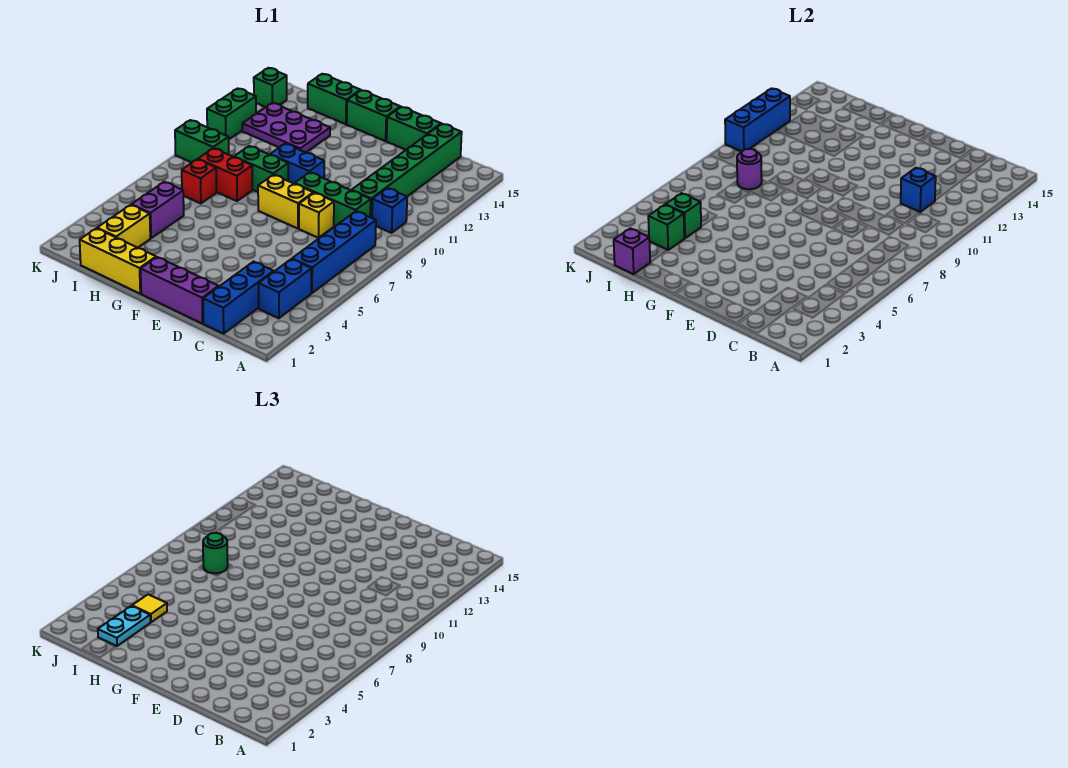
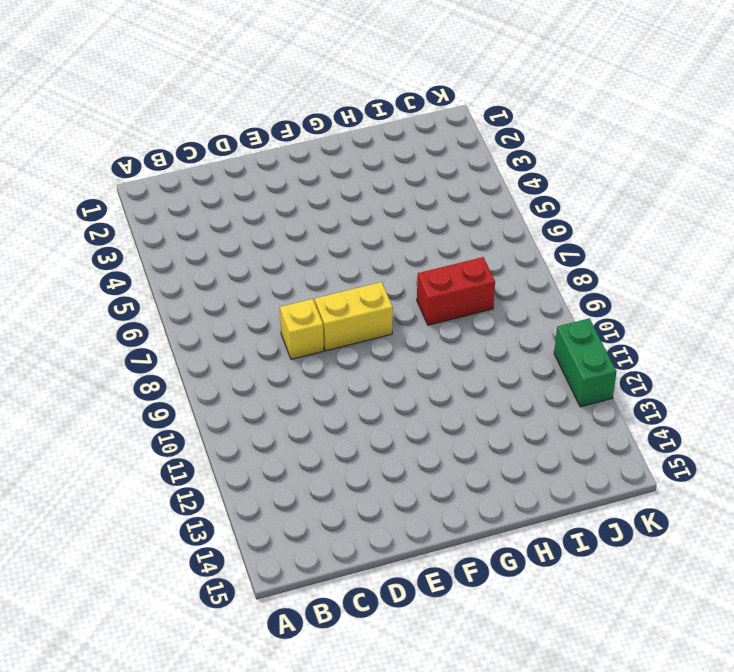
none -> blue 1x2 brick [259,259,311,318]
none -> blue 1x4 brick [292,211,376,293]
none -> blue 1x1 brick [372,188,407,233]
none -> blue 1x3 brick [203,262,274,334]

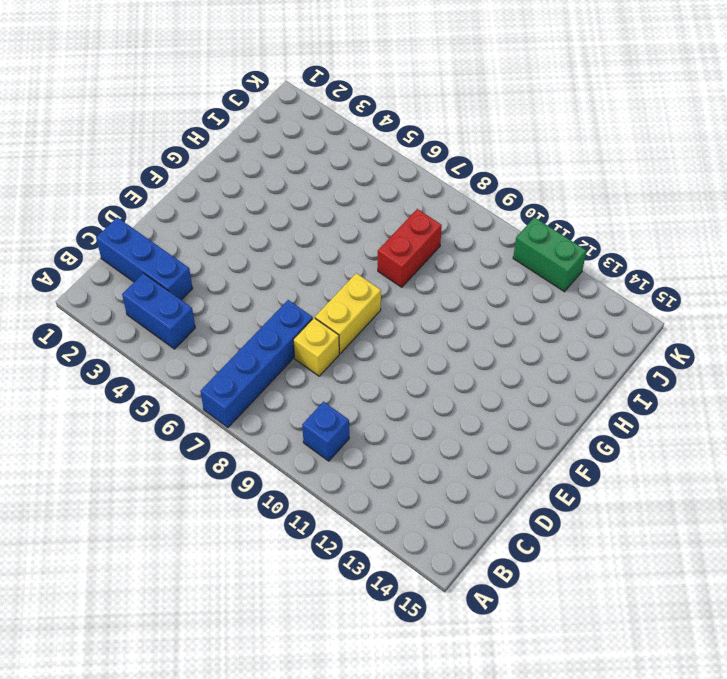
blue 1x4 brick [200,300,313,427] -> blue 1x4 brick turned to [292,211,376,293]
none -> green 1x3 brick [295,172,371,226]
none -> green 1x6 brick [352,124,462,218]
none -> purple 1x3 brick [141,257,219,324]
none -> green 1x2 brick [387,107,441,150]

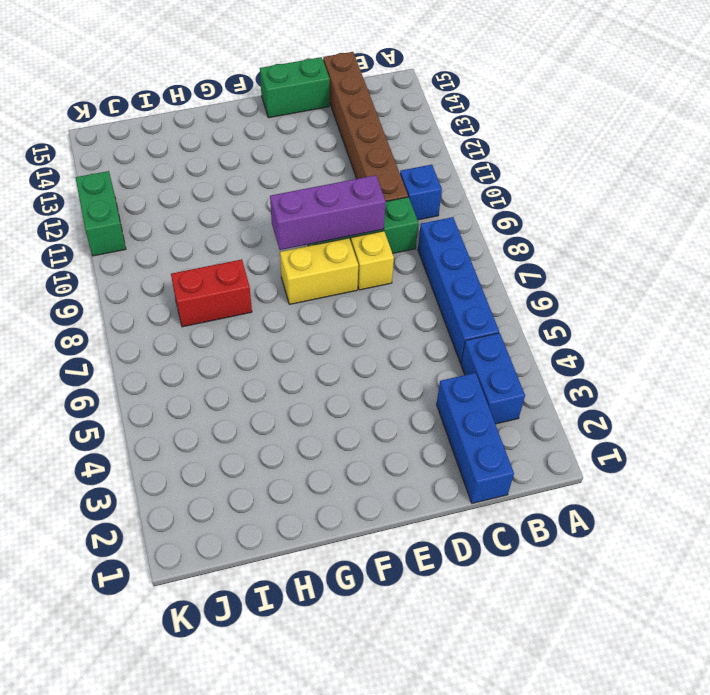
brown 1x6 brick [323,52,408,201] -> green 1x6 brick [352,124,462,218]
purple 1x3 brick [270,175,386,250] -> purple 1x3 brick moved to [141,257,219,324]
none -> blue 1x2 brick [270,144,324,184]
none -> green 1x2 brick [347,90,400,141]
none -> yellow 1x3 brick [80,228,156,294]
none -> green 1x2 brick [234,146,288,192]

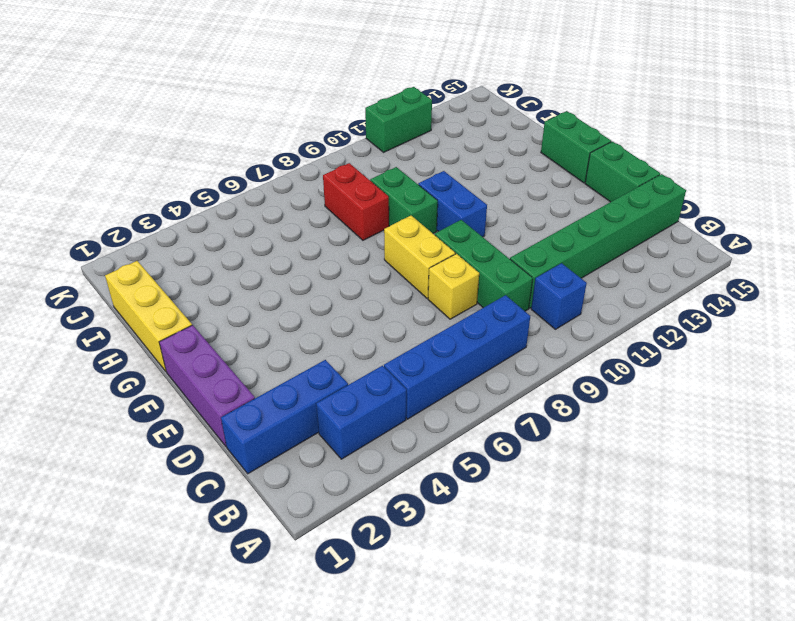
none -> purple 2x3 plate [242,103,330,152]
none -> green 1x2 brick [308,74,361,124]
none -> yellow 1x2 brick [97,205,150,248]
none -> purple 1x2 brick [131,182,184,238]

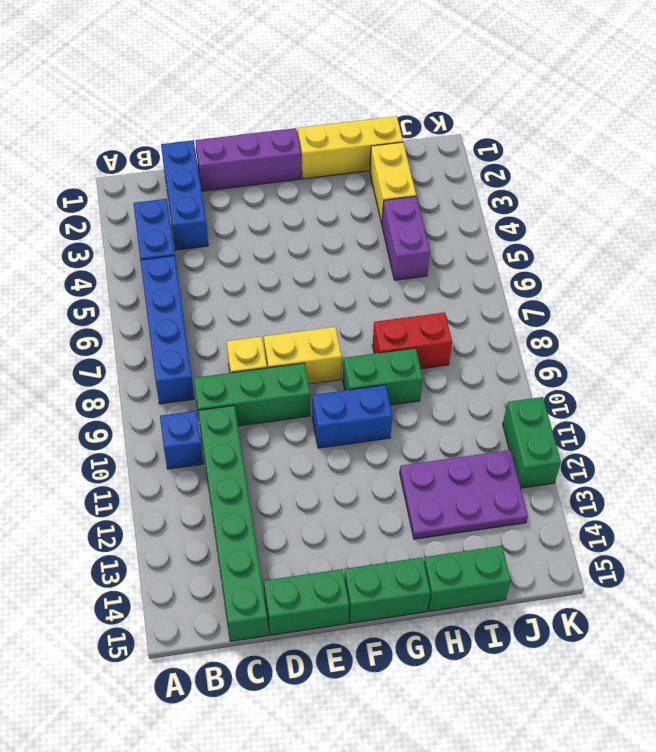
none -> red 1x1 brick [182,159,216,203]
none -> green 1x2 brick [175,120,229,162]
none -> green 1x1 brick [254,68,287,107]
none -> blue 1x1 brick [901,168,936,212]

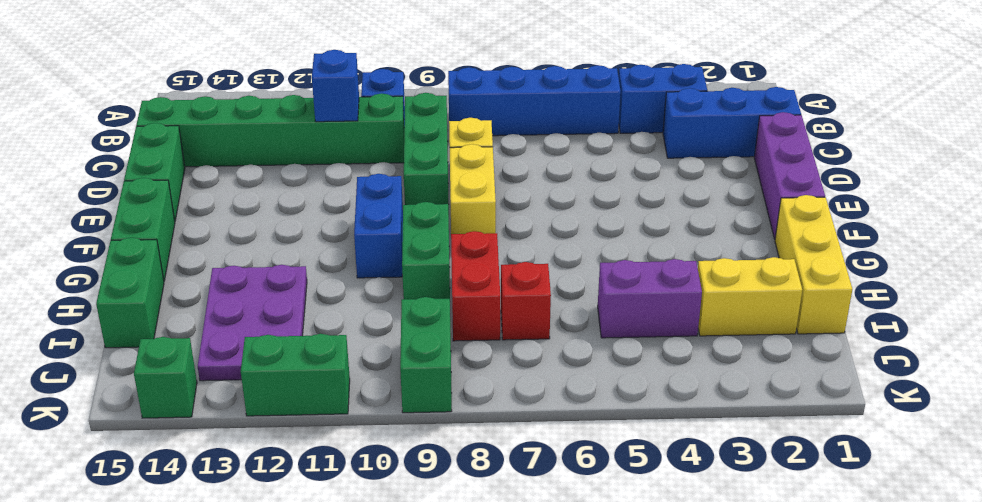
none -> purple 1x1 brick [614,228,650,274]
none -> green 1x1 brick [648,205,684,250]
none -> green 1x1 brick [665,193,701,238]
none -> purple 1x1 round brick [737,149,762,189]

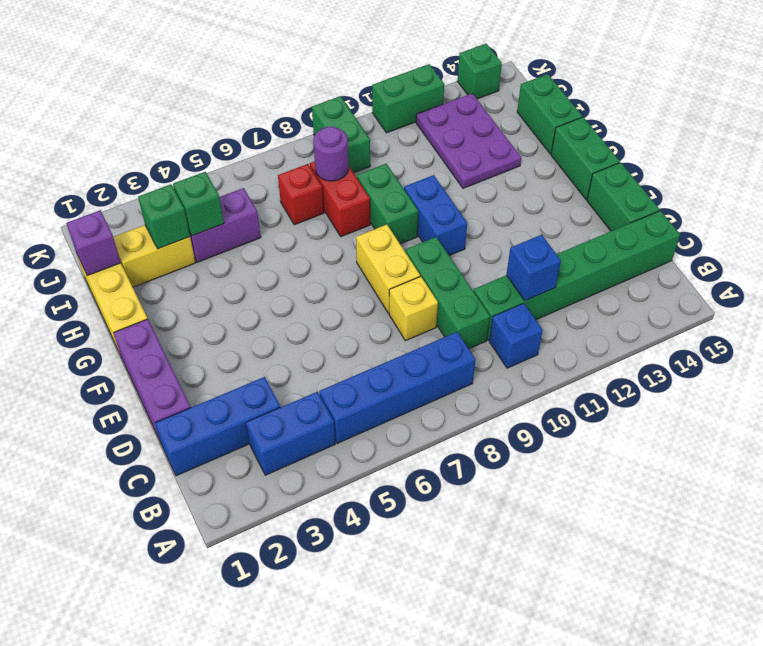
none -> blue 1x3 brick [725,88,790,151]
none -> cyan 1x2 plate [98,606,150,646]
none -> yellow 1x1 tile [132,594,167,622]
none -> green 1x1 round brick [203,533,228,573]

